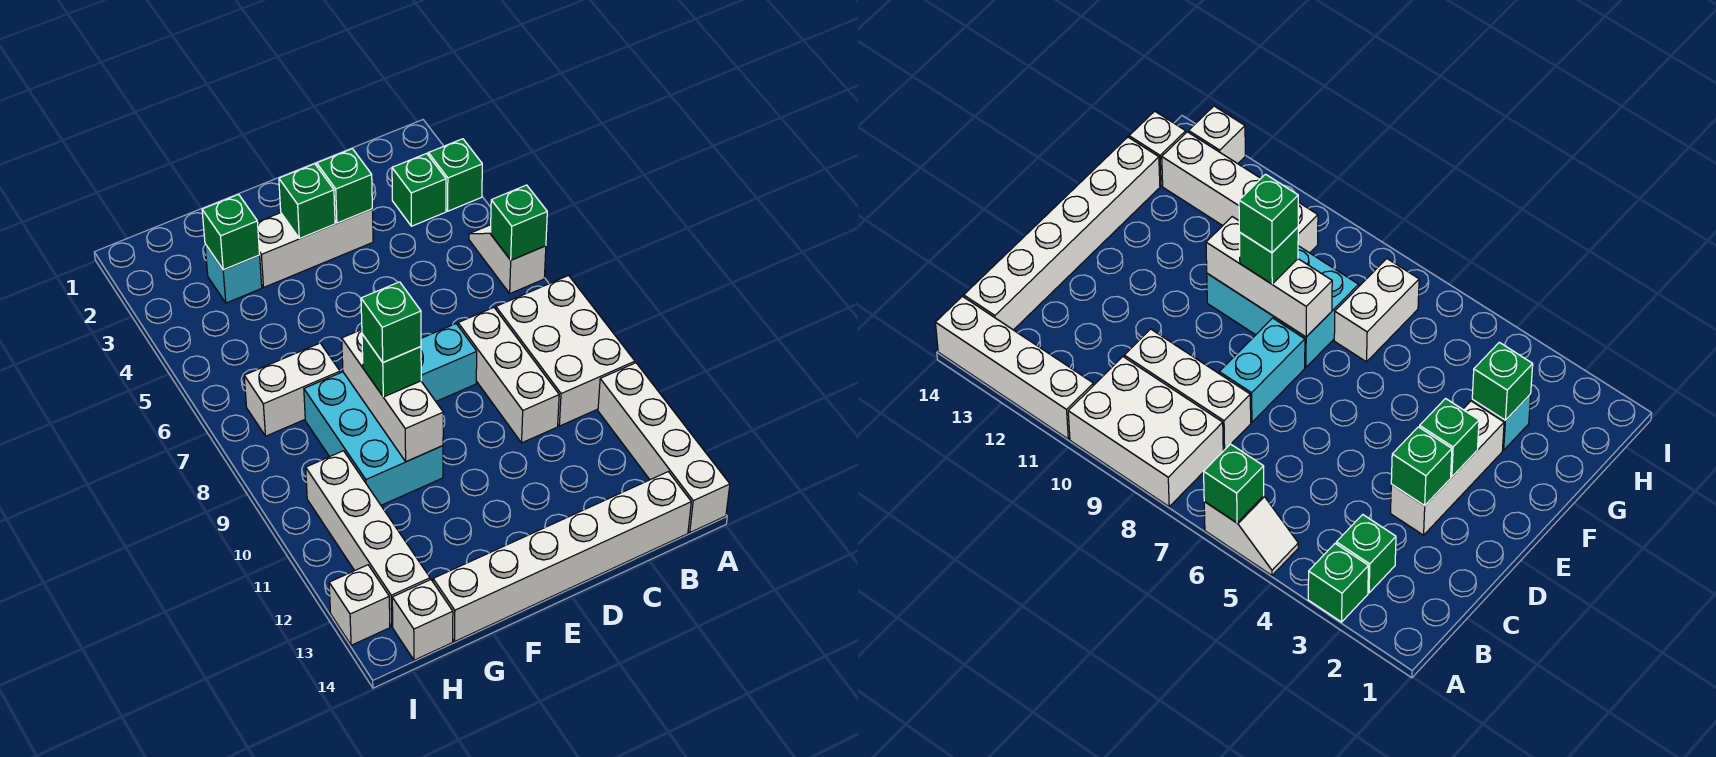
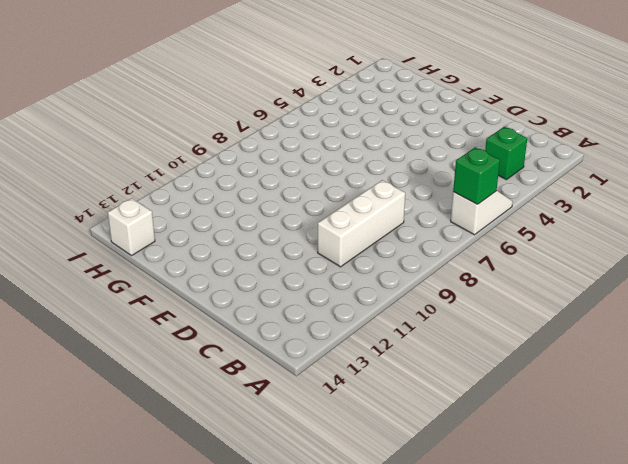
none -> green 1x1 brick [429,139,482,211]
none -> white 2x3 brick [496,276,635,426]
none -> white 1x4 brick [598,363,730,532]

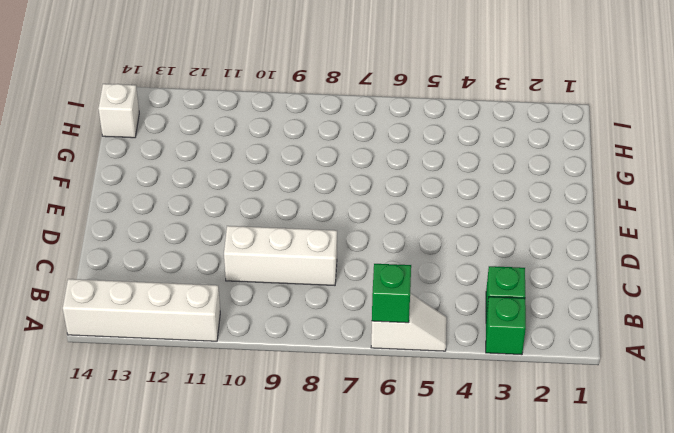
none -> white 2x3 brick [496,276,635,426]
none -> white 1x6 brick [433,472,691,642]
none -> white 1x3 brick [258,209,373,287]

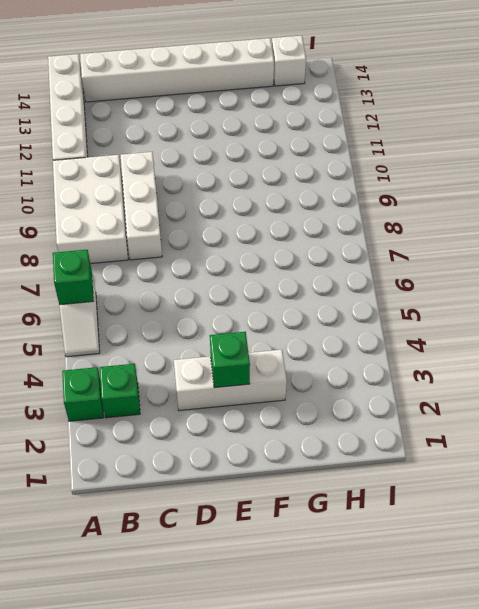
none -> cyan 1x2 brick [421,324,477,401]
none -> cyan 2x3 brick [304,372,443,505]
none -> cyan 1x1 brick [205,244,262,303]

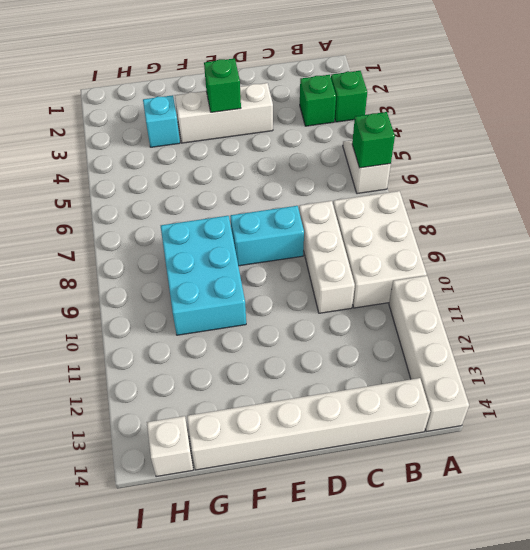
none -> white 1x2 brick [244,343,340,436]
none -> white 1x4 brick [306,451,430,627]
none -> white 1x1 brick [329,565,390,645]

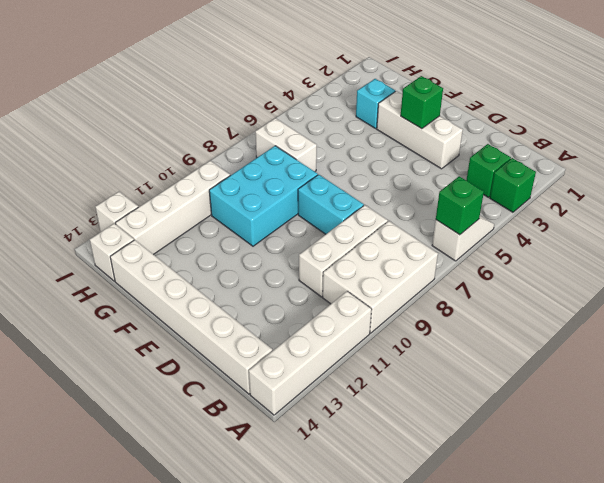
none -> green 1x1 brick [317,149,372,223]
none -> white 1x3 brick [342,330,443,462]
none -> green 1x1 brick [202,194,260,270]

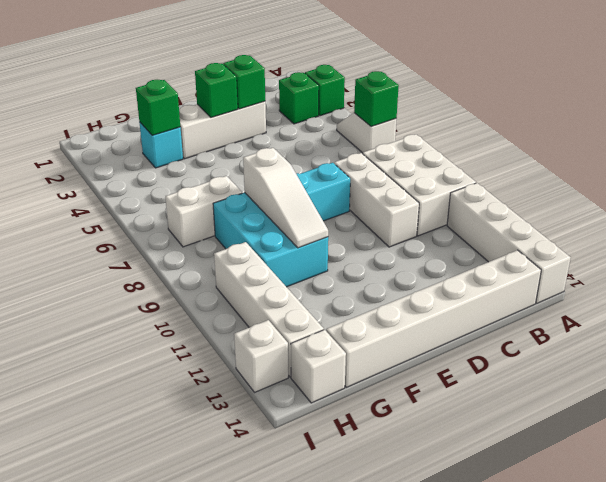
white 1x3 slope [243,148,328,248] -> white 1x3 brick [342,330,443,462]
none -> green 1x1 brick [362,334,421,397]
none -> green 1x1 brick [361,282,421,362]

